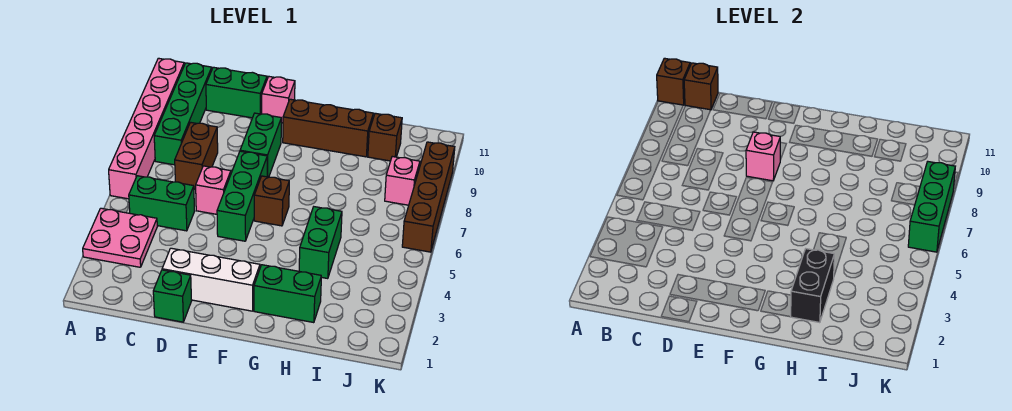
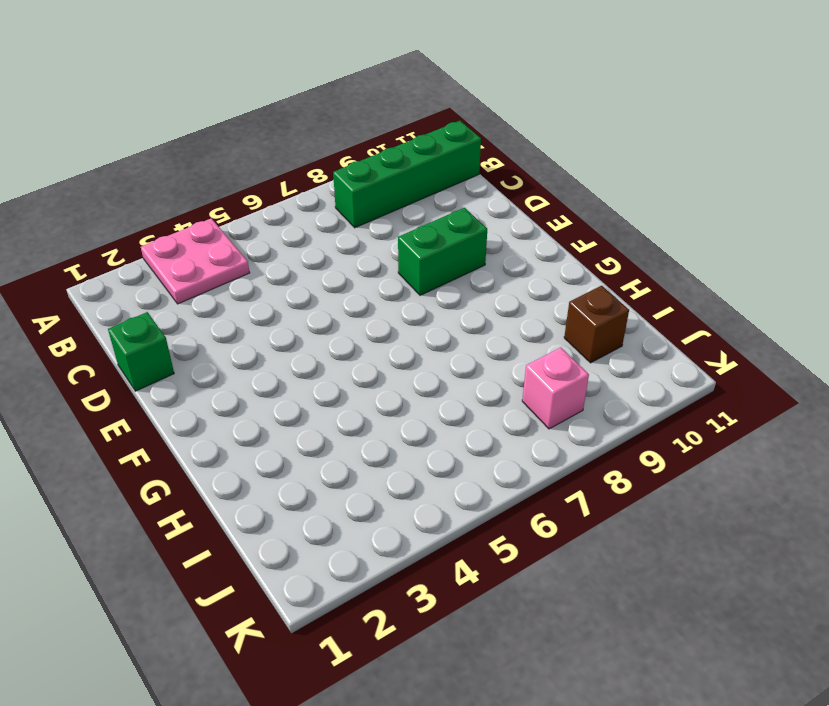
none -> pink 1x6 brick [109,58,184,199]
none -> green 1x2 brick [129,176,195,231]
none -> brown 1x2 brick [175,122,218,189]

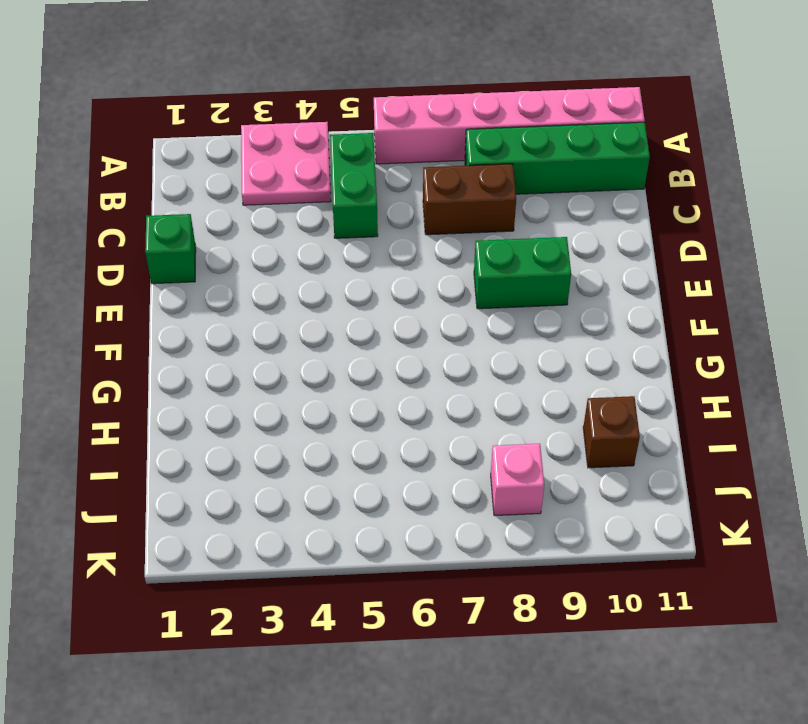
none -> green 1x2 brick [206,67,267,118]
none -> white 1x3 brick [162,248,260,311]
none -> pink 1x1 brick [196,166,231,214]

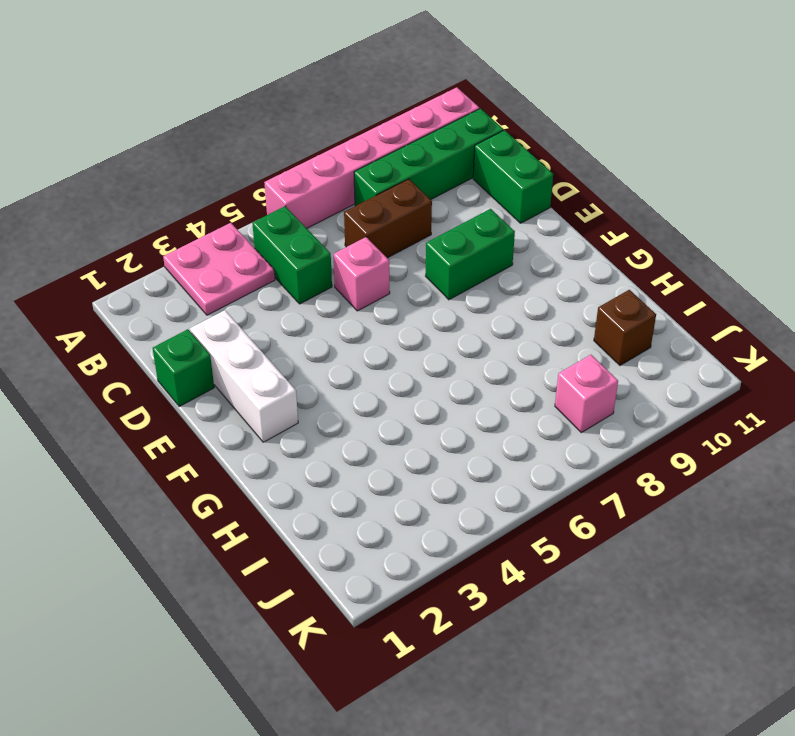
none -> green 1x3 brick [217,151,267,241]
none -> pink 1x1 brick [262,77,295,123]
none -> brown 1x1 brick [254,176,289,226]

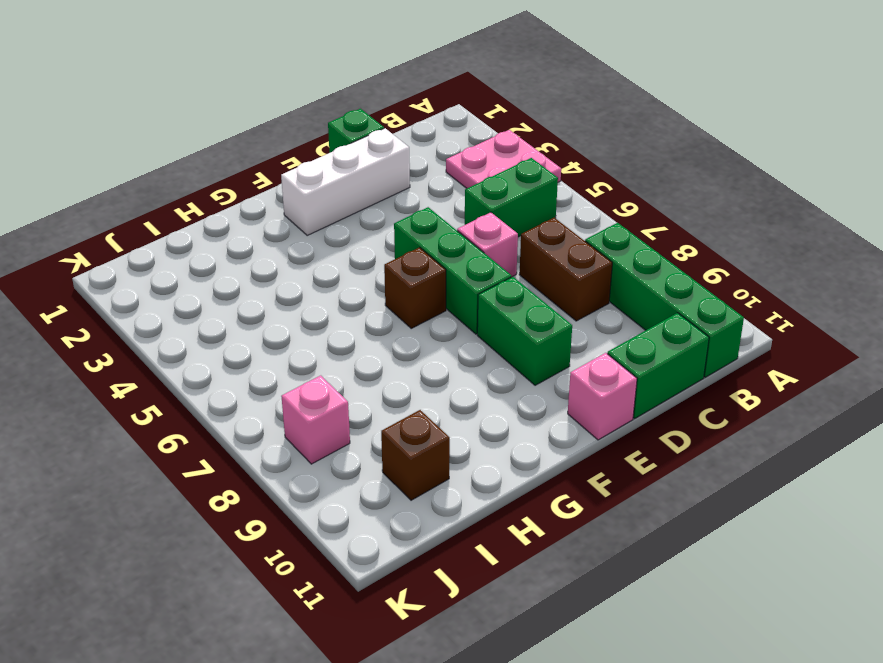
none -> pink 1x6 brick [109,58,184,199]
none -> brown 1x3 brick [283,99,374,157]
none -> green 1x2 brick [254,265,321,323]

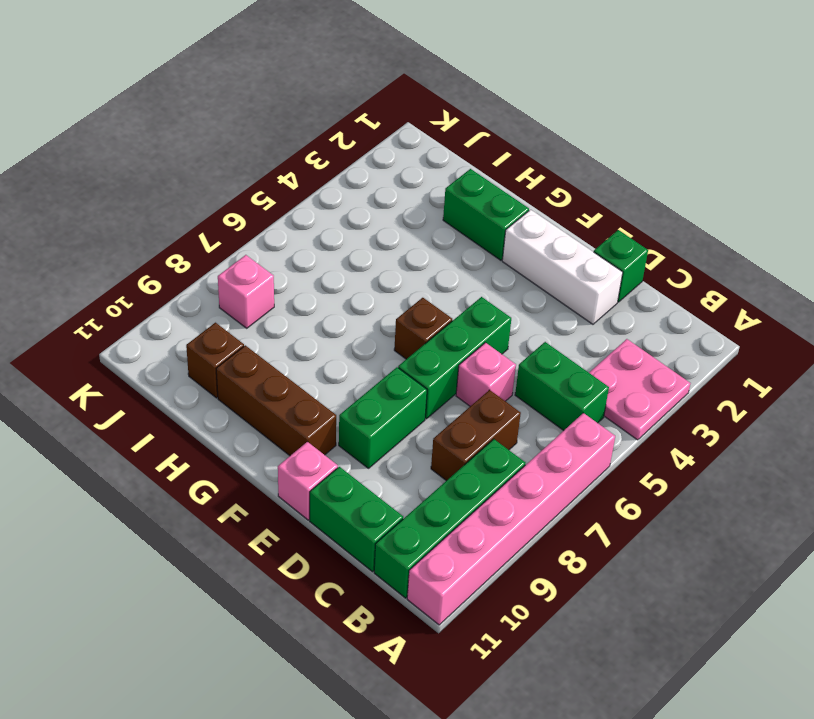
none -> green 1x2 brick [299,207,342,279]
none -> brown 1x4 brick [402,142,455,252]
none -> brown 1x1 brick [657,58,690,105]

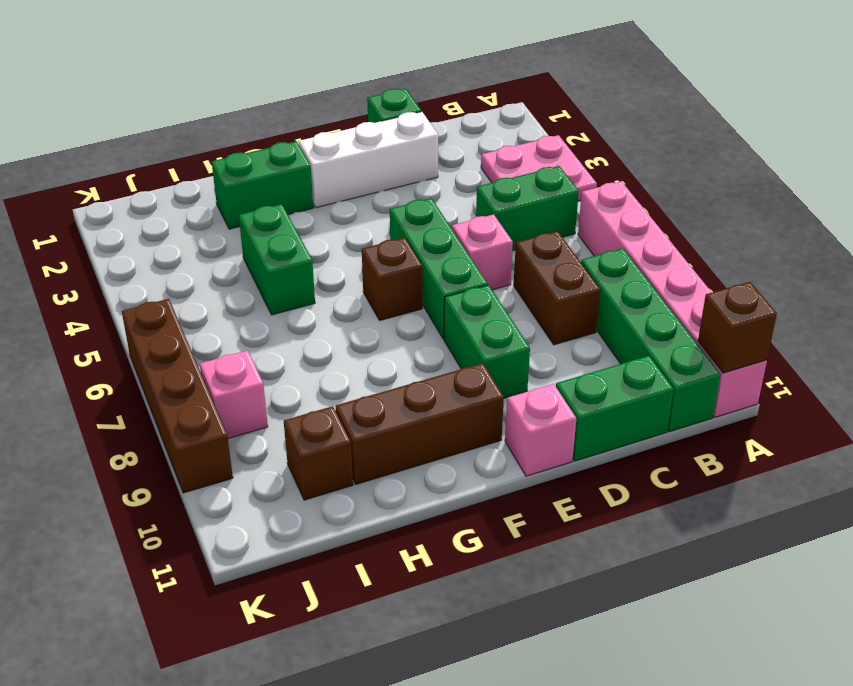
none -> brown 1x1 brick [684,63,718,110]
none -> pink 1x1 brick [746,132,780,181]
none -> black 1x2 brick [791,249,834,323]

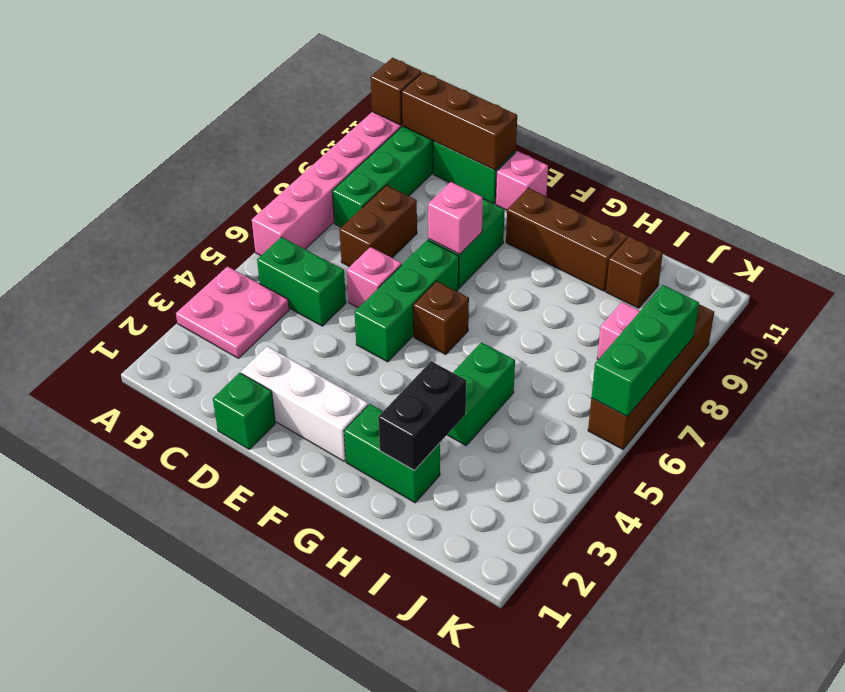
brown 1x3 brick [402,72,517,170] -> brown 1x1 brick [684,63,718,110]

